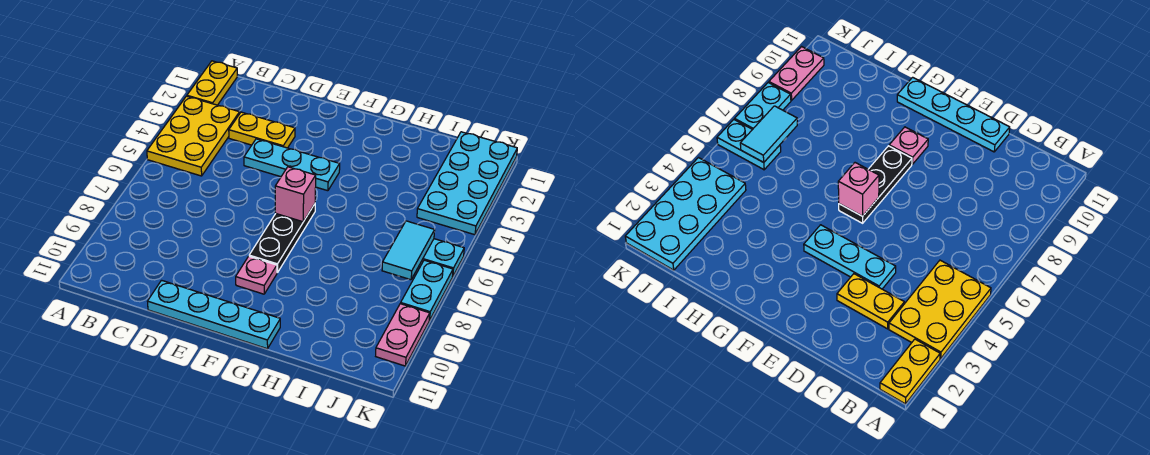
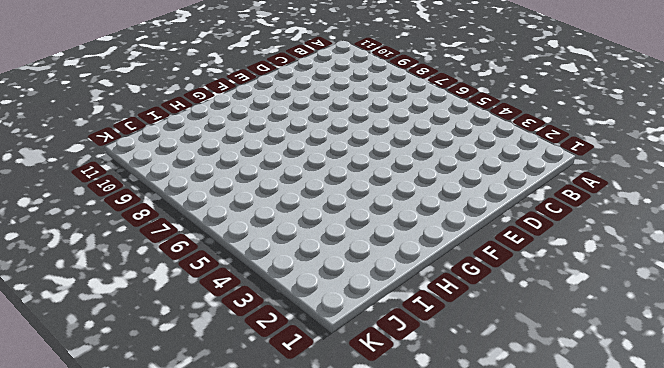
none -> yellow 1x2 plate [187,61,237,105]
none -> yellow 2x3 plate [147,96,240,176]
none -> yellow 1x2 plate [229,112,295,148]

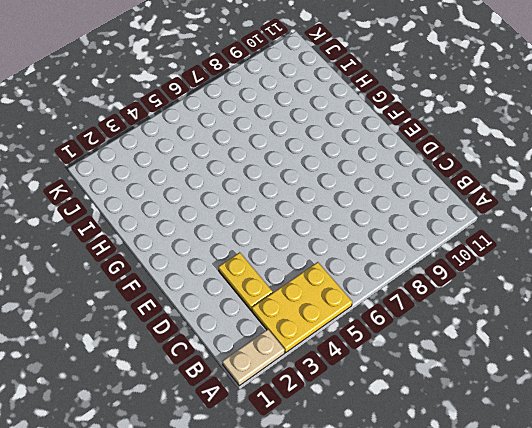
tan 1x2 plate [223,329,285,386] -> yellow 1x2 plate [187,61,237,105]
none -> cyan 1x3 plate [244,139,340,191]
none -> cyan 1x4 plate [147,280,280,349]
none -> black 1x3 plate [249,204,315,273]

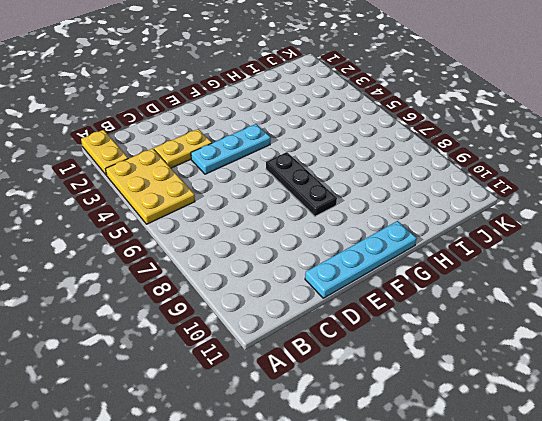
none -> pink 1x1 plate [236,256,277,294]
none -> cyan 2x4 plate [417,132,517,235]
none -> cyan 1x2 plate [419,239,464,277]

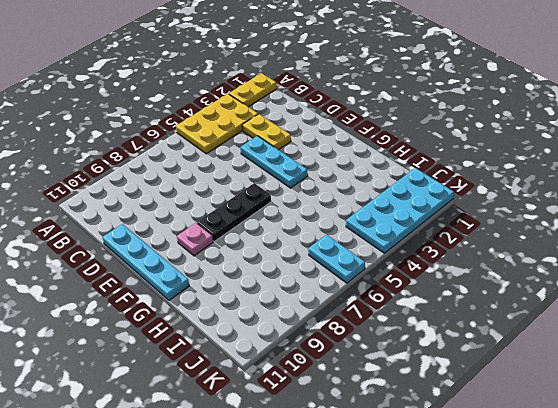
none -> cyan 1x2 plate [401,260,453,320]
none -> pink 1x2 plate [376,304,430,366]
none -> pink 1x1 brick [275,167,316,222]

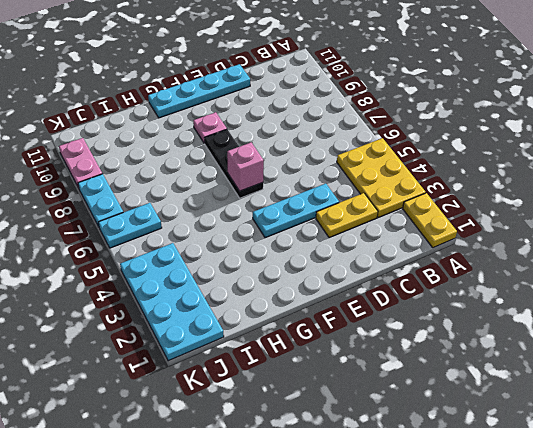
none -> cyan 1x2 tile [382,221,435,280]

